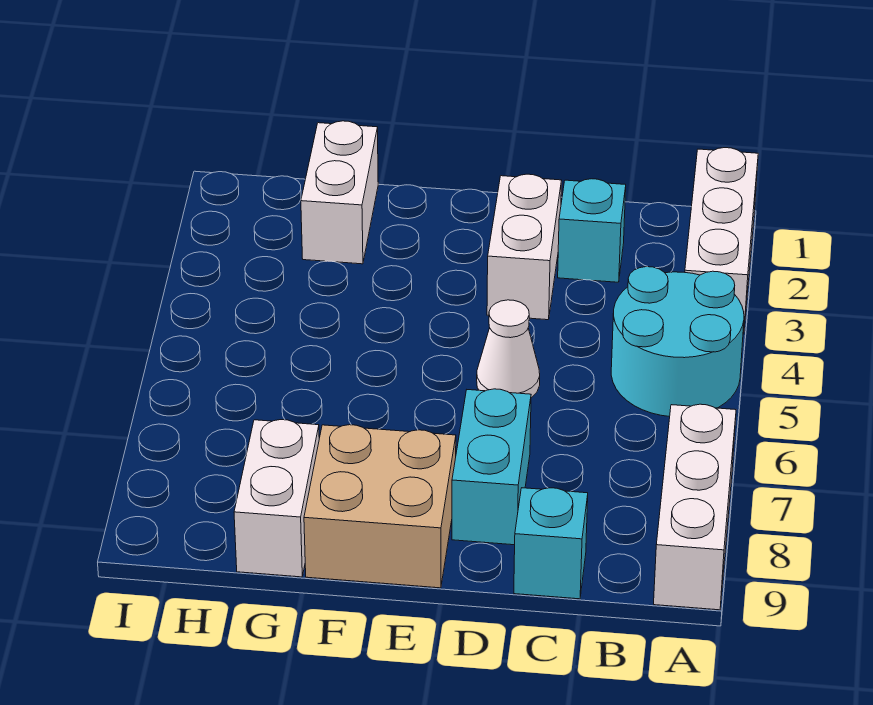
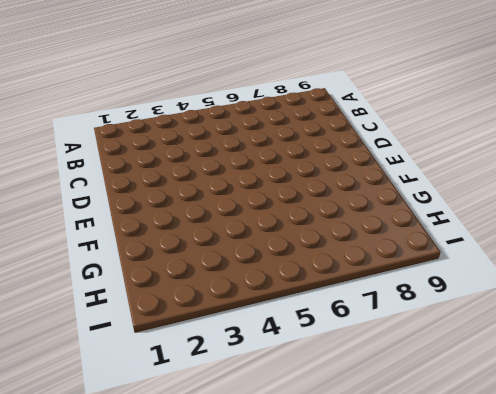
none -> white 1x3 brick [685,148,758,334]
none -> cyan 2x2 round brick [611,267,744,417]

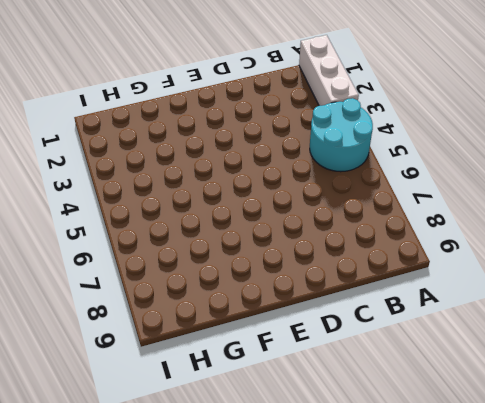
none -> white 1x3 brick [654,404,736,610]
none -> cyan 1x1 brick [558,179,626,282]

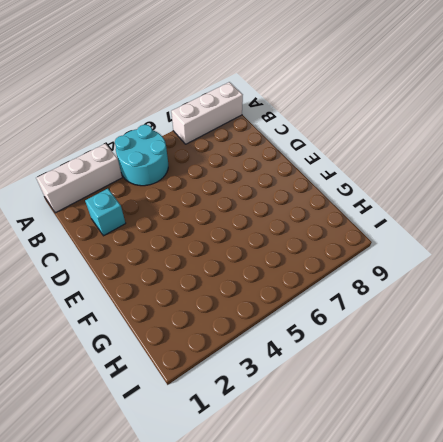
none -> cyan 1x1 brick [514,488,588,599]
none -> white 1x2 brick [487,174,562,320]

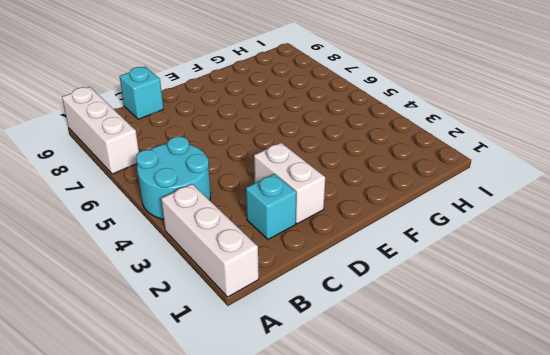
none -> white 1x1 cone [477,300,540,398]
none -> cyan 1x2 brick [452,389,531,545]

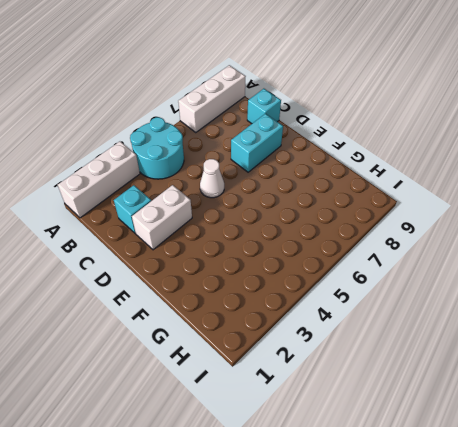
none -> tan 2x2 brick [304,425,456,588]
none -> white 1x2 brick [301,121,378,264]

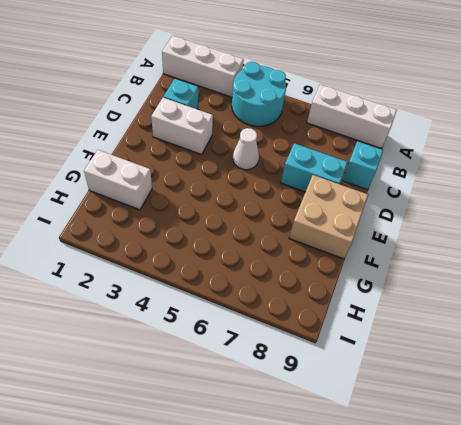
none -> white 1x2 brick [234,420,319,577]

